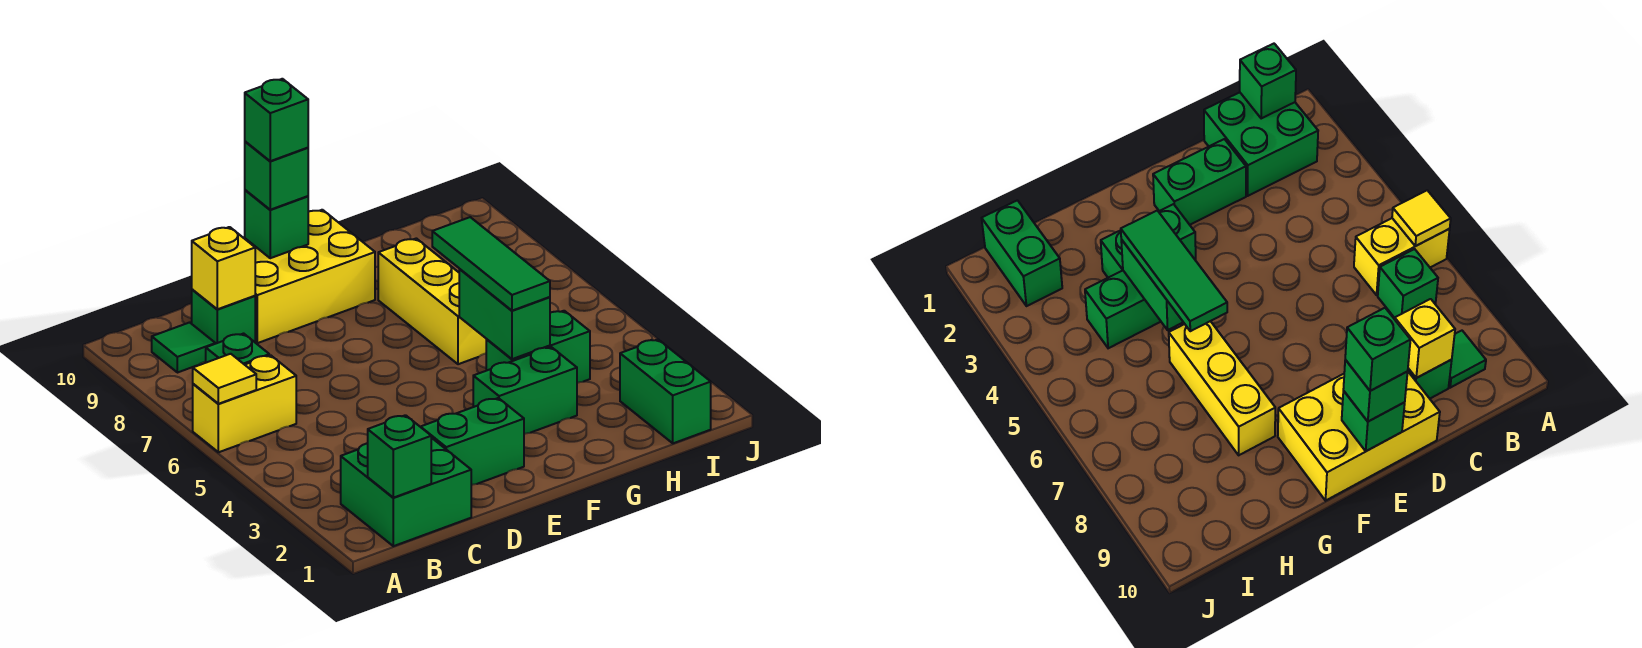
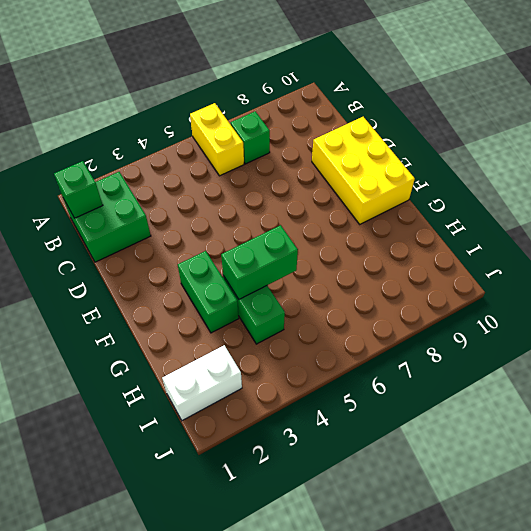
white 1x2 brick [162,345,242,421] -> green 1x2 brick [620,339,711,443]
none -> green 1x1 tile [152,322,215,373]
none -> green 1x1 brick [192,289,255,344]
none -> green 1x2 brick [421,398,524,485]

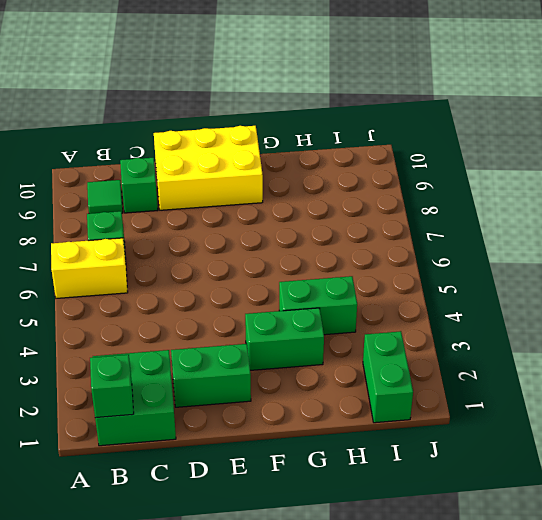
none -> yellow 1x3 brick [378,238,486,364]
none -> yellow 1x1 tile [193,354,256,404]
none -> yellow 1x1 brick [192,227,255,309]

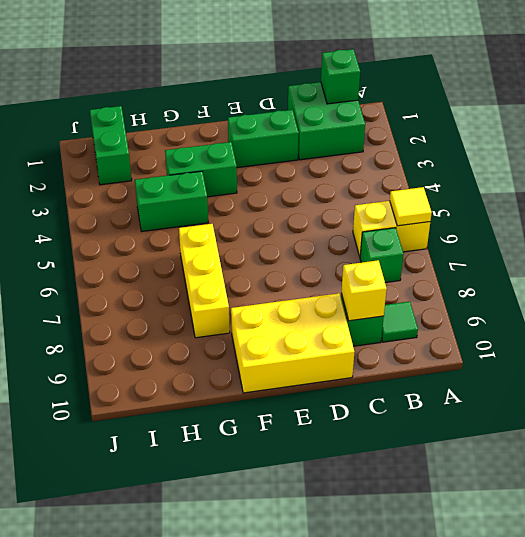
none -> green 1x1 brick [245,190,308,258]
none -> green 1x2 brick [459,269,550,359]
none -> green 1x1 brick [245,141,308,210]

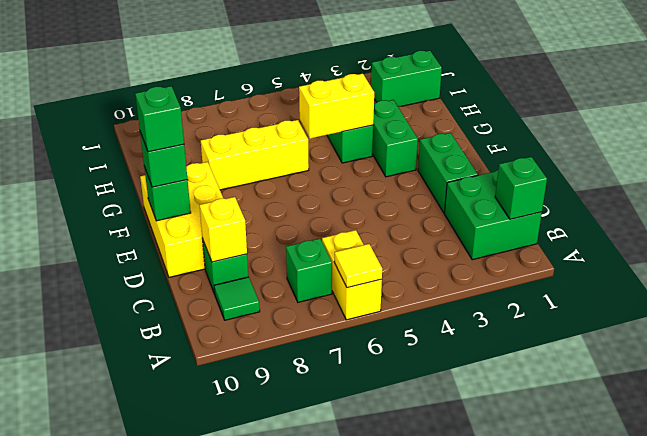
yellow 1x2 brick [299,74,374,138] -> green 1x2 brick [459,269,550,359]
none -> green 1x3 tile [432,217,550,311]

